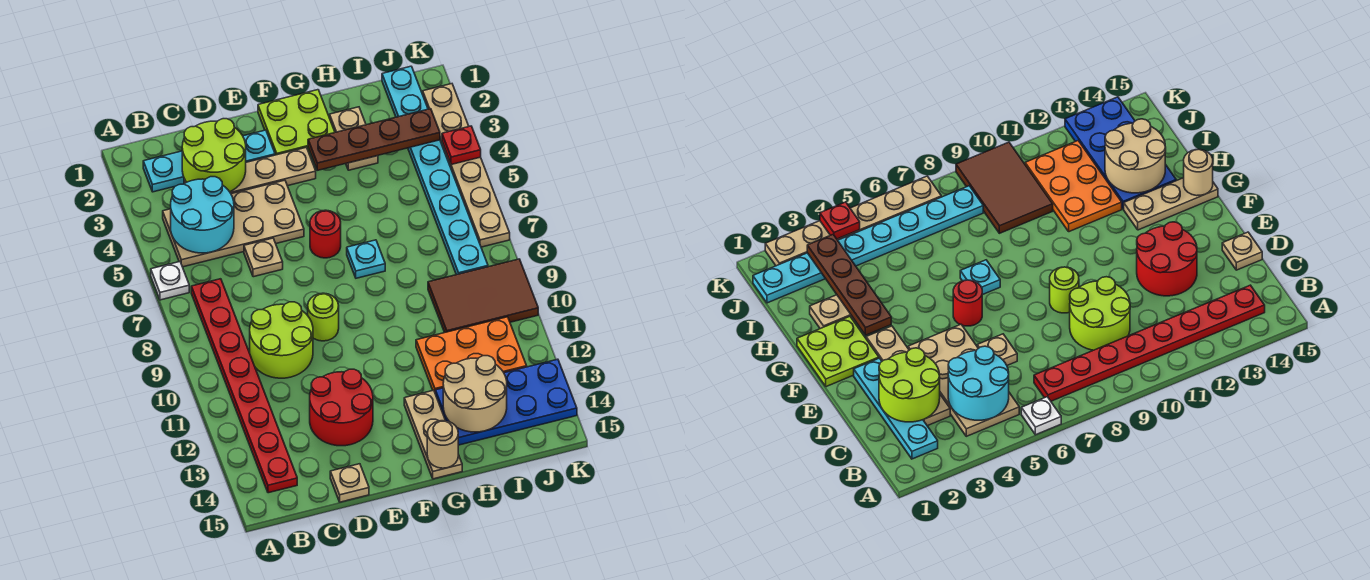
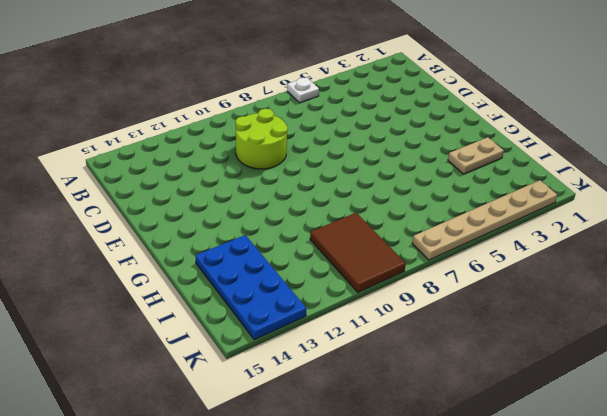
none -> cyan 1x4 plate [143,130,275,192]
none -> tan 2x4 plate [163,180,304,267]
none -> red 1x8 plate [191,279,297,493]

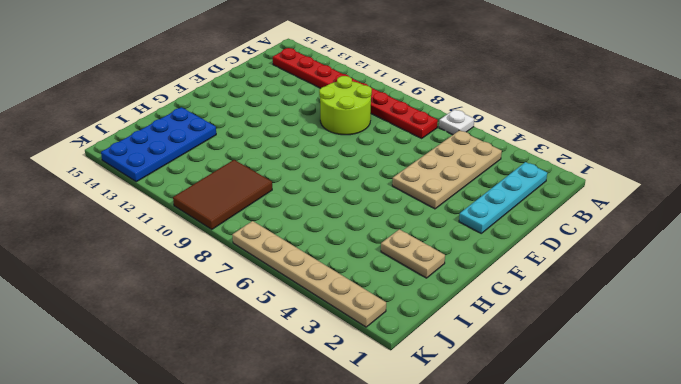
none -> tan 1x4 plate [184,147,316,194]
none -> tan 1x1 plate [244,238,283,277]
none -> red 2x2 round brick [310,369,373,446]

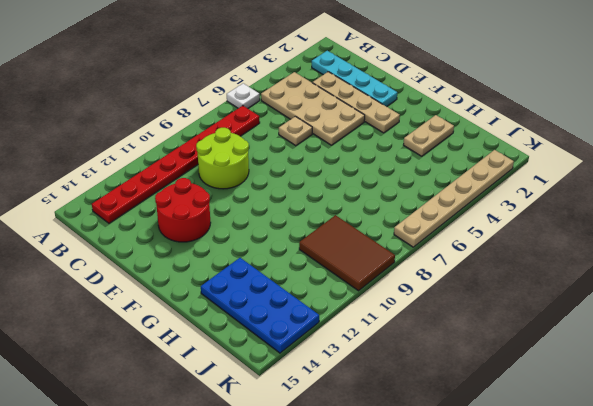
none -> tan 1x1 plate [330,464,369,502]
none -> lime 1x1 round brick [308,293,339,341]
none -> lime 2x2 plate [258,90,335,155]

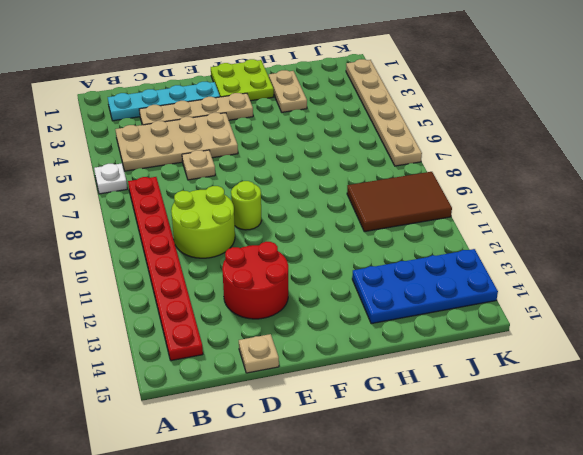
none -> red 1x1 round brick [310,210,341,258]
none -> cyan 1x1 plate [347,240,385,278]
none -> tan 1x3 plate [404,390,462,479]

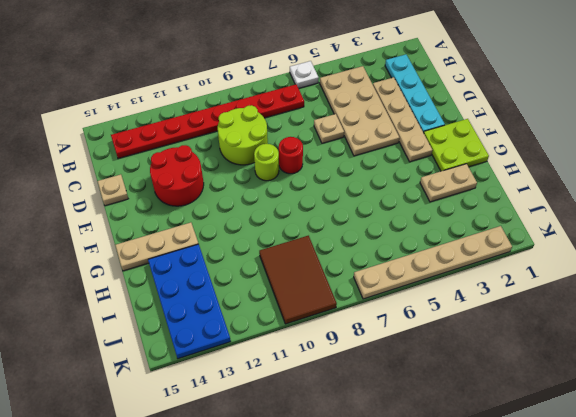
red 1x1 round brick [279,137,303,174] -> red 1x1 round brick moved to [310,210,341,258]
none -> cyan 1x1 plate [347,240,385,278]
none -> orange 2x3 plate [416,317,527,392]
none -> cyan 1x8 plate [382,66,488,275]

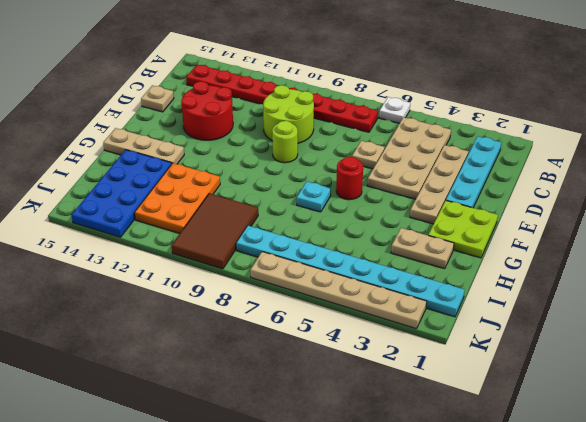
none -> cyan 2x2 round brick [171,177,234,253]
none -> lime 2x2 round brick [182,119,246,192]
none -> brown 1x4 plate [308,109,440,170]

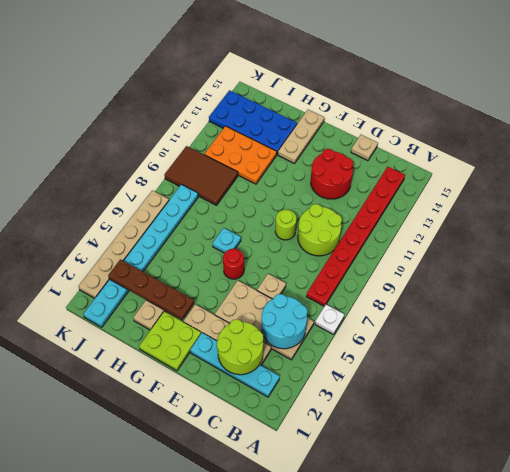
none -> tan 1x1 round brick [427,421,458,468]
none -> tan 2x2 round brick [443,356,507,432]
none -> red 1x1 plate [442,126,481,165]

